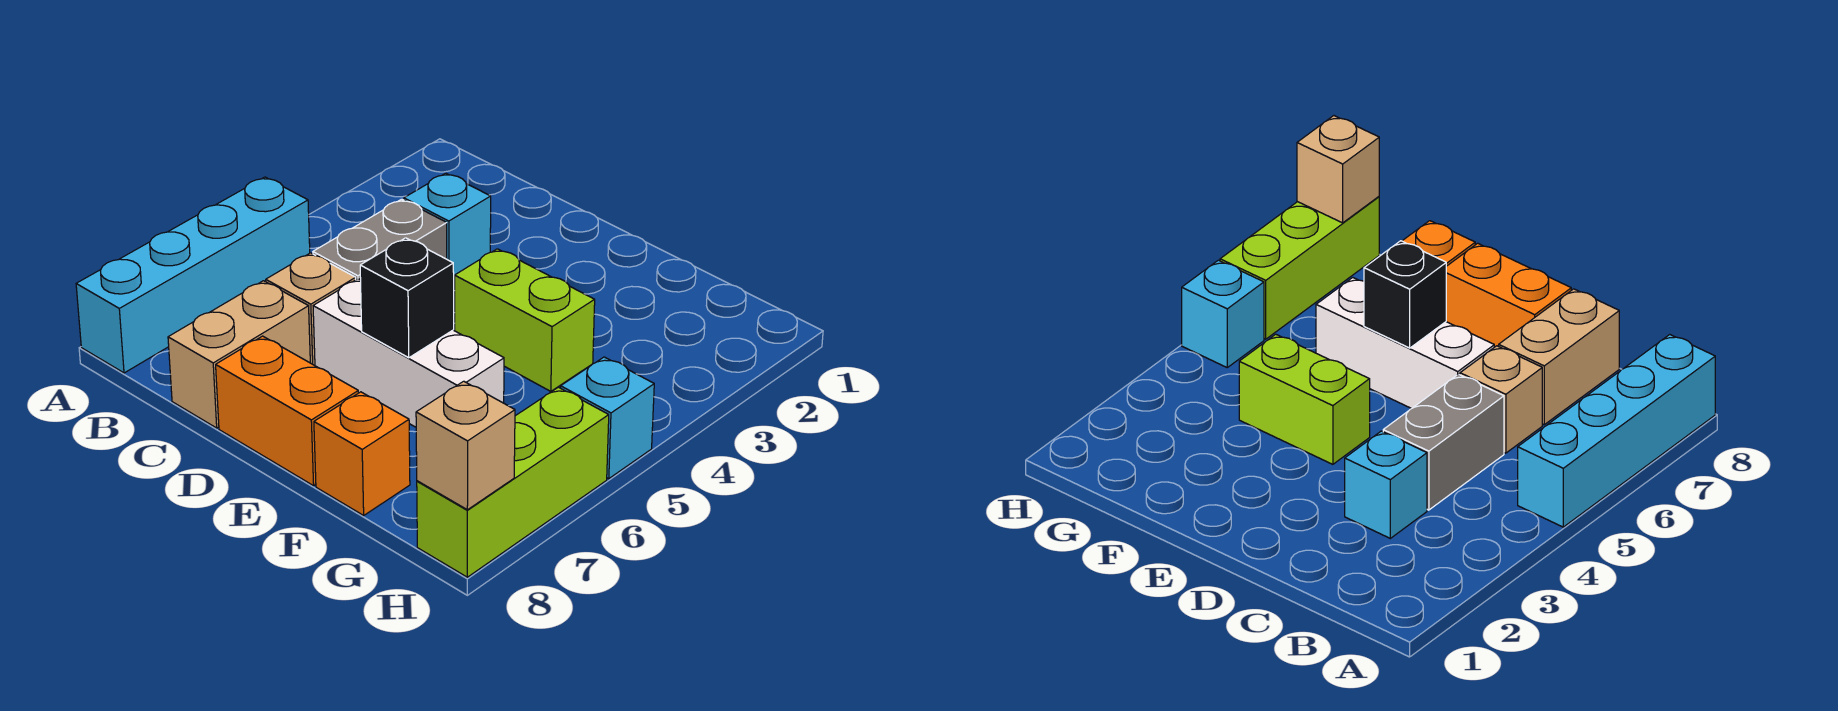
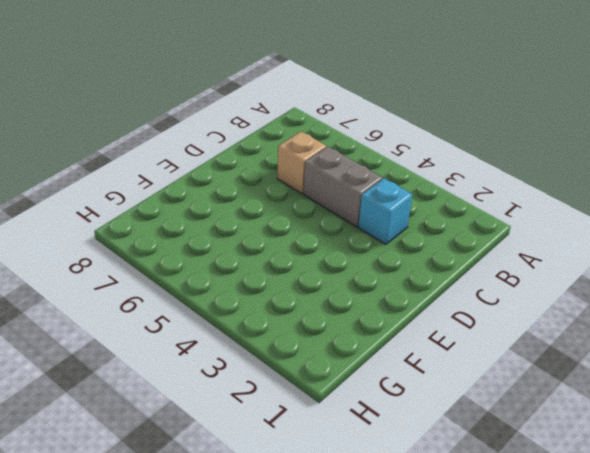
none -> cyan 1x4 brick [76,177,310,373]
none -> tan 1x2 brick [168,281,310,428]
none -> white 1x3 brick [313,279,504,427]

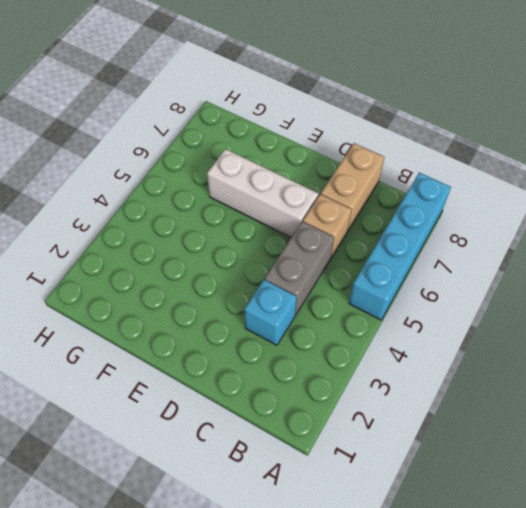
none -> orange 1x2 brick [216,336,358,486]
none -> lime 1x2 brick [455,249,595,391]
none -> orange 1x1 brick [314,392,410,515]

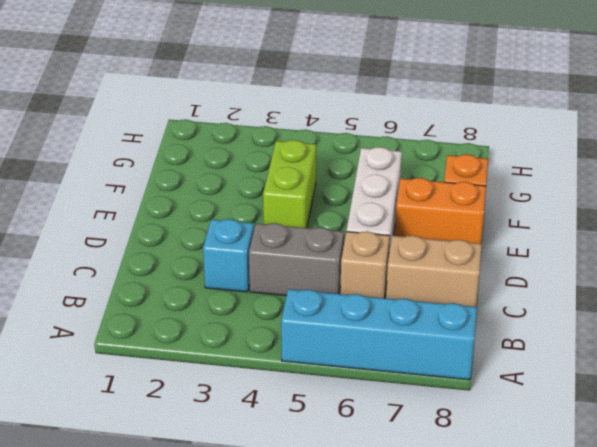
orange 1x2 brick [395,178,486,244] -> orange 1x2 brick turned to [216,336,358,486]
none -> cyan 1x1 brick [561,357,654,479]
none -> lime 1x3 brick [417,387,609,577]
none -> black 1x1 brick [360,238,454,358]

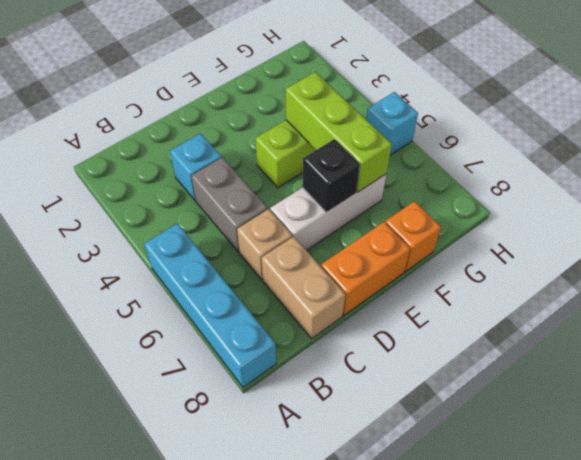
lime 1x3 brick [286,72,392,192] -> lime 1x3 brick moved to [417,387,609,577]
none -> tan 1x1 brick [416,381,515,510]

